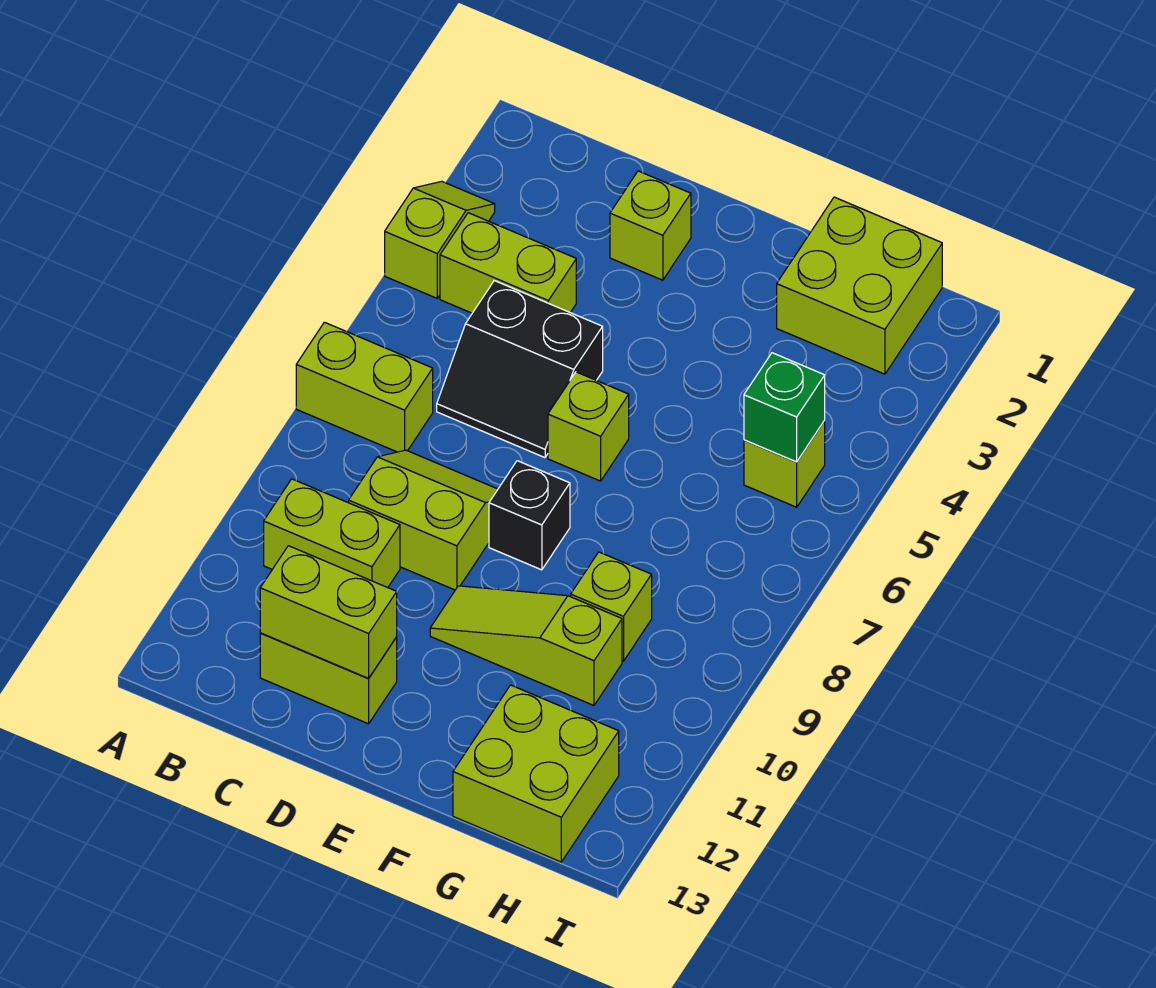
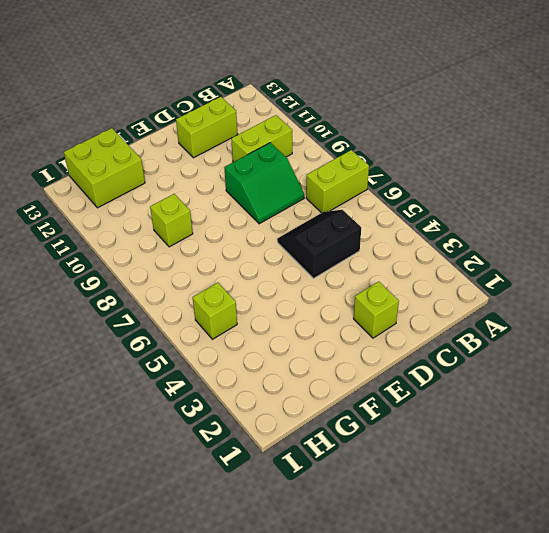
green 2x2 slope [224,143,305,224] -> lime 2x2 slope [349,450,498,590]
none -> lime 1x2 slope [385,181,495,298]
none -> lime 1x2 brick [440,213,576,313]
none -> lime 1x1 brick [548,372,629,481]

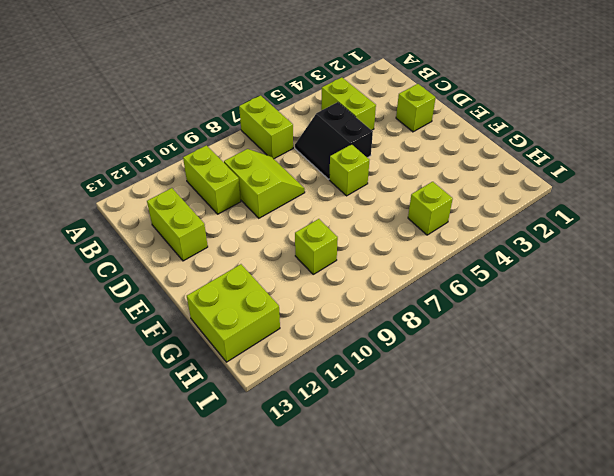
none -> lime 1x2 slope [385,181,495,298]
none -> black 1x1 brick [489,461,570,570]
none -> lime 1x3 slope [430,586,622,705]

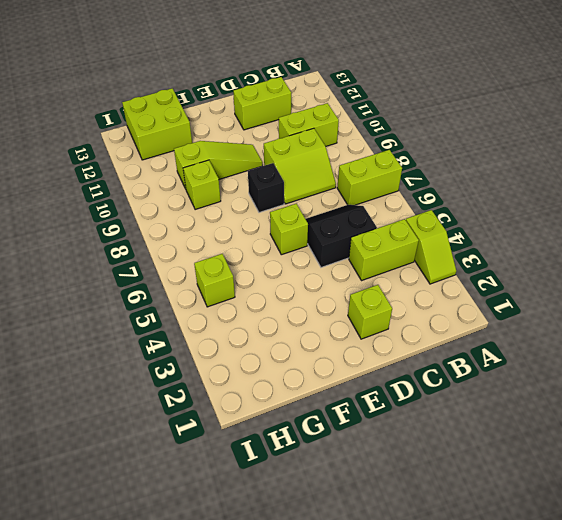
none -> lime 2x2 brick [777,197,942,374]
none -> lime 1x2 brick [260,546,397,679]
none -> green 1x1 brick [744,353,825,462]

